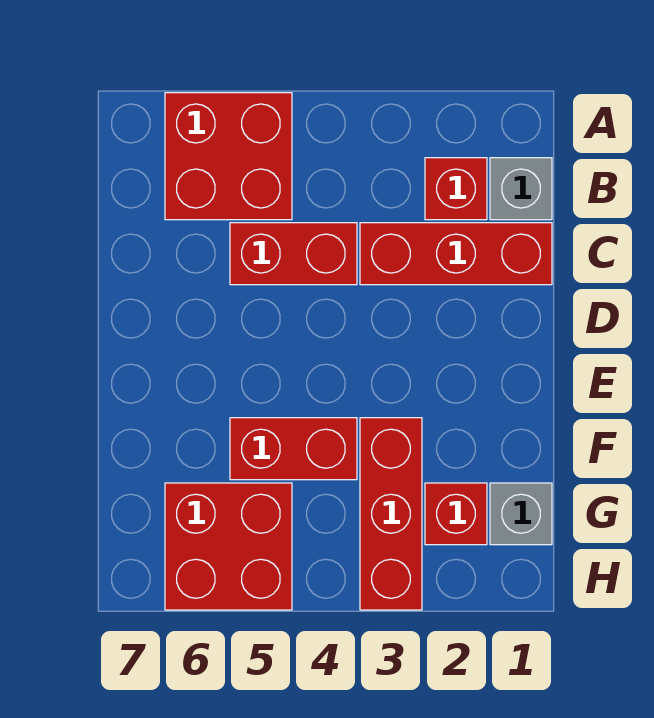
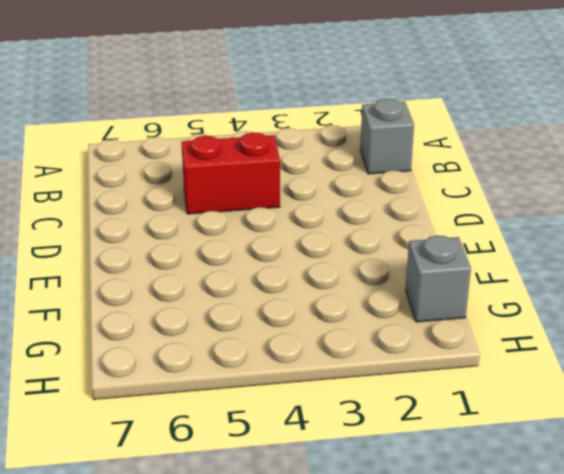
none -> red 2x2 brick [165,93,292,220]
none -> red 1x1 brick [425,158,487,220]

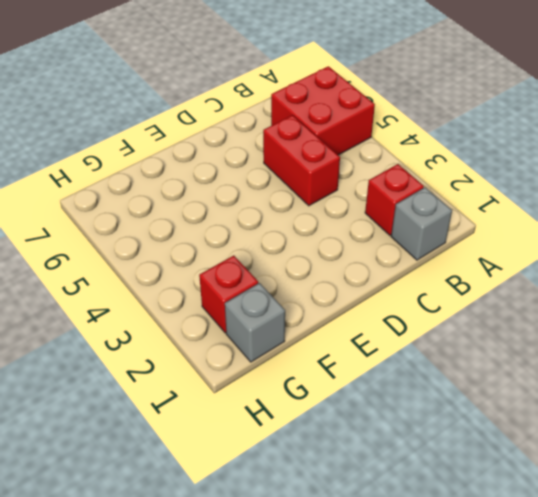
none -> red 1x3 brick [360,223,552,285]
none -> red 1x3 brick [360,418,422,610]

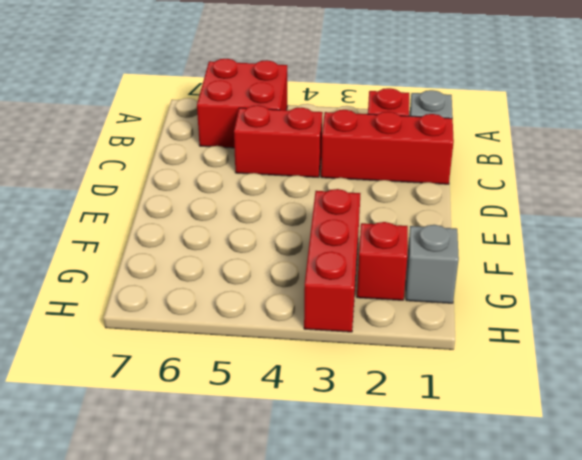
none -> red 1x2 brick [230,418,357,480]
none -> red 2x2 brick [165,483,292,610]

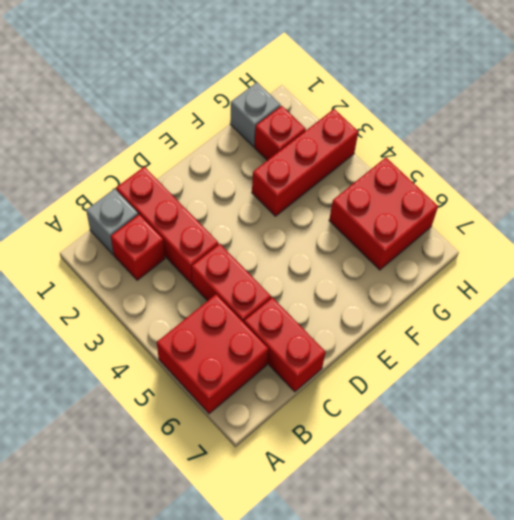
red 1x2 brick [244,297,326,392] -> red 1x2 brick moved to [230,418,357,480]

